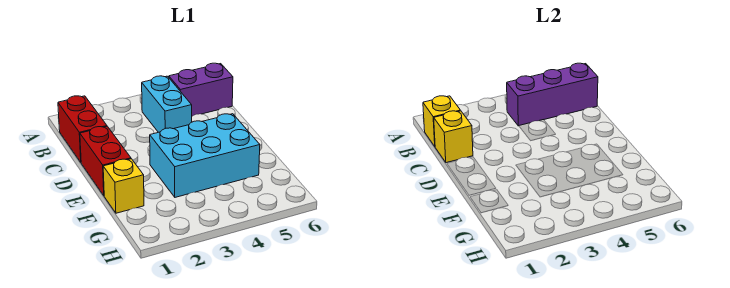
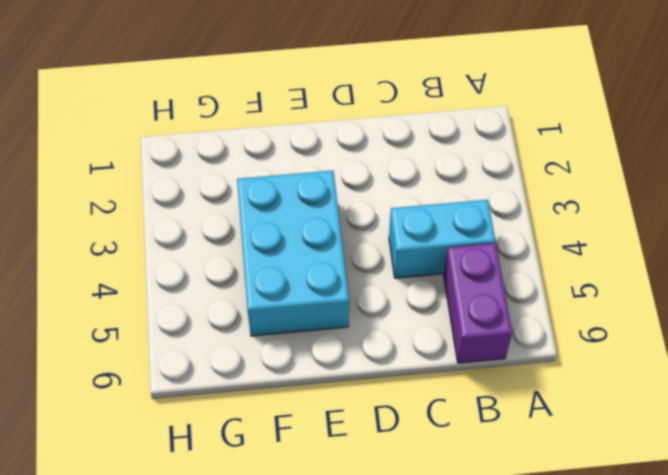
none -> red 1x2 brick [58,96,107,162]
none -> red 1x2 brick [80,126,131,195]

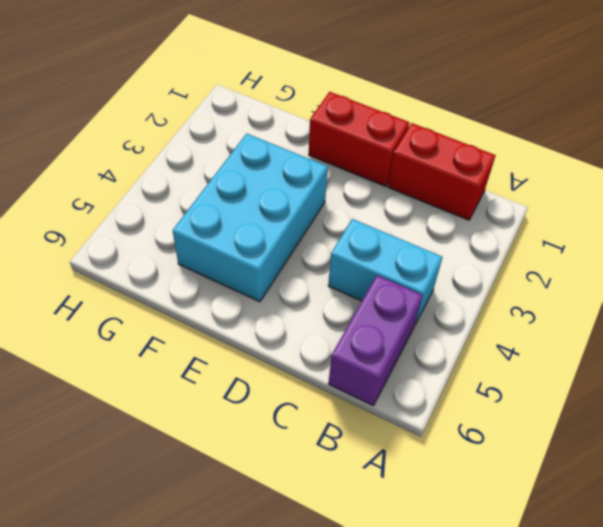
none -> yellow 1x1 brick [103,159,144,213]
none -> yellow 1x1 brick [423,96,460,146]

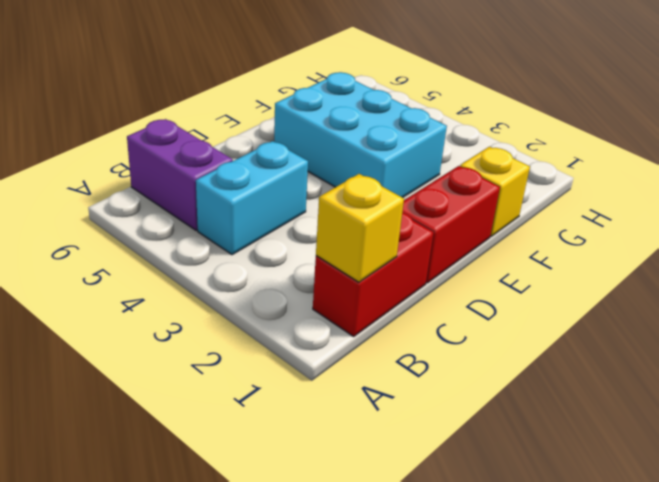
none -> purple 1x3 brick [507,63,598,126]
none -> yellow 1x1 brick [434,111,473,163]

